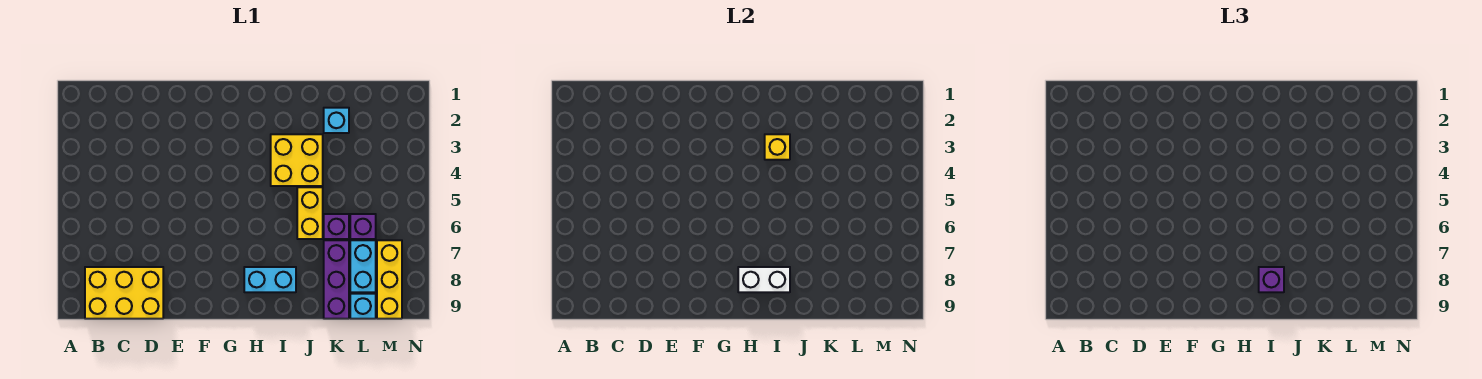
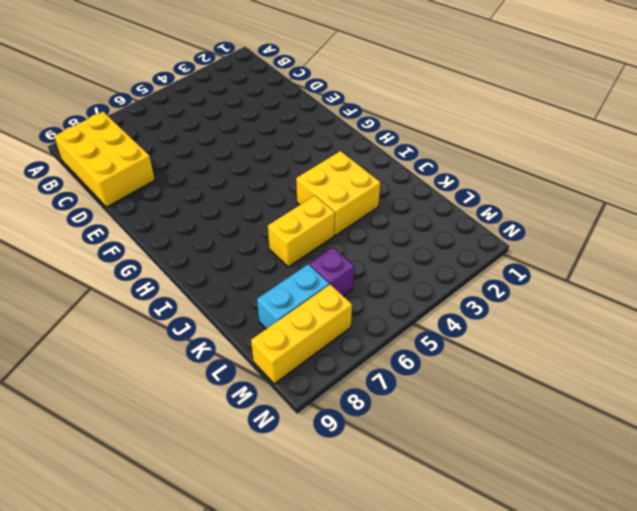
none -> cyan 1x2 brick [244,267,296,292]
none -> cyan 1x1 brick [324,108,349,133]
none -> purple 1x1 brick [324,214,349,239]

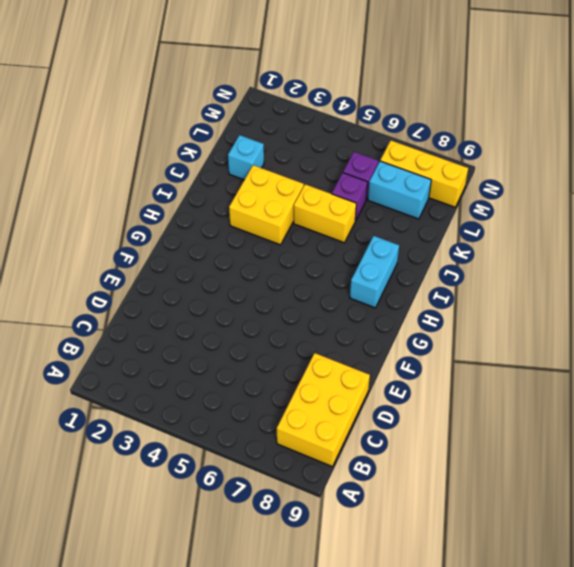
none -> purple 1x3 brick [324,240,349,319]
none -> cyan 1x1 brick [350,294,376,319]
none -> white 1x2 brick [738,267,790,292]

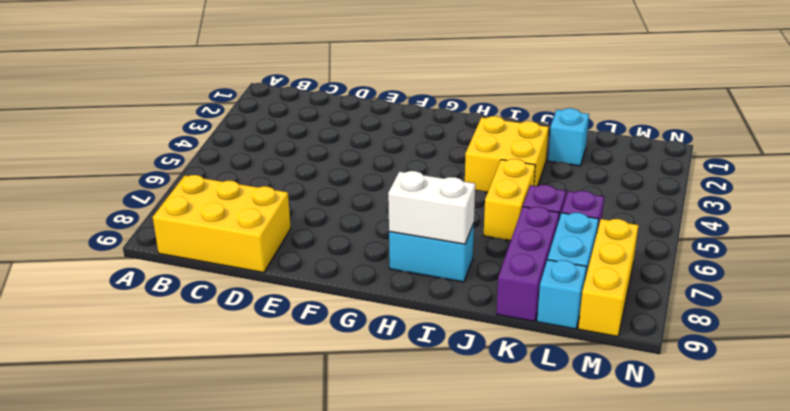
none -> yellow 1x1 brick [765,134,790,160]
none -> purple 1x1 brick [1259,267,1284,292]

